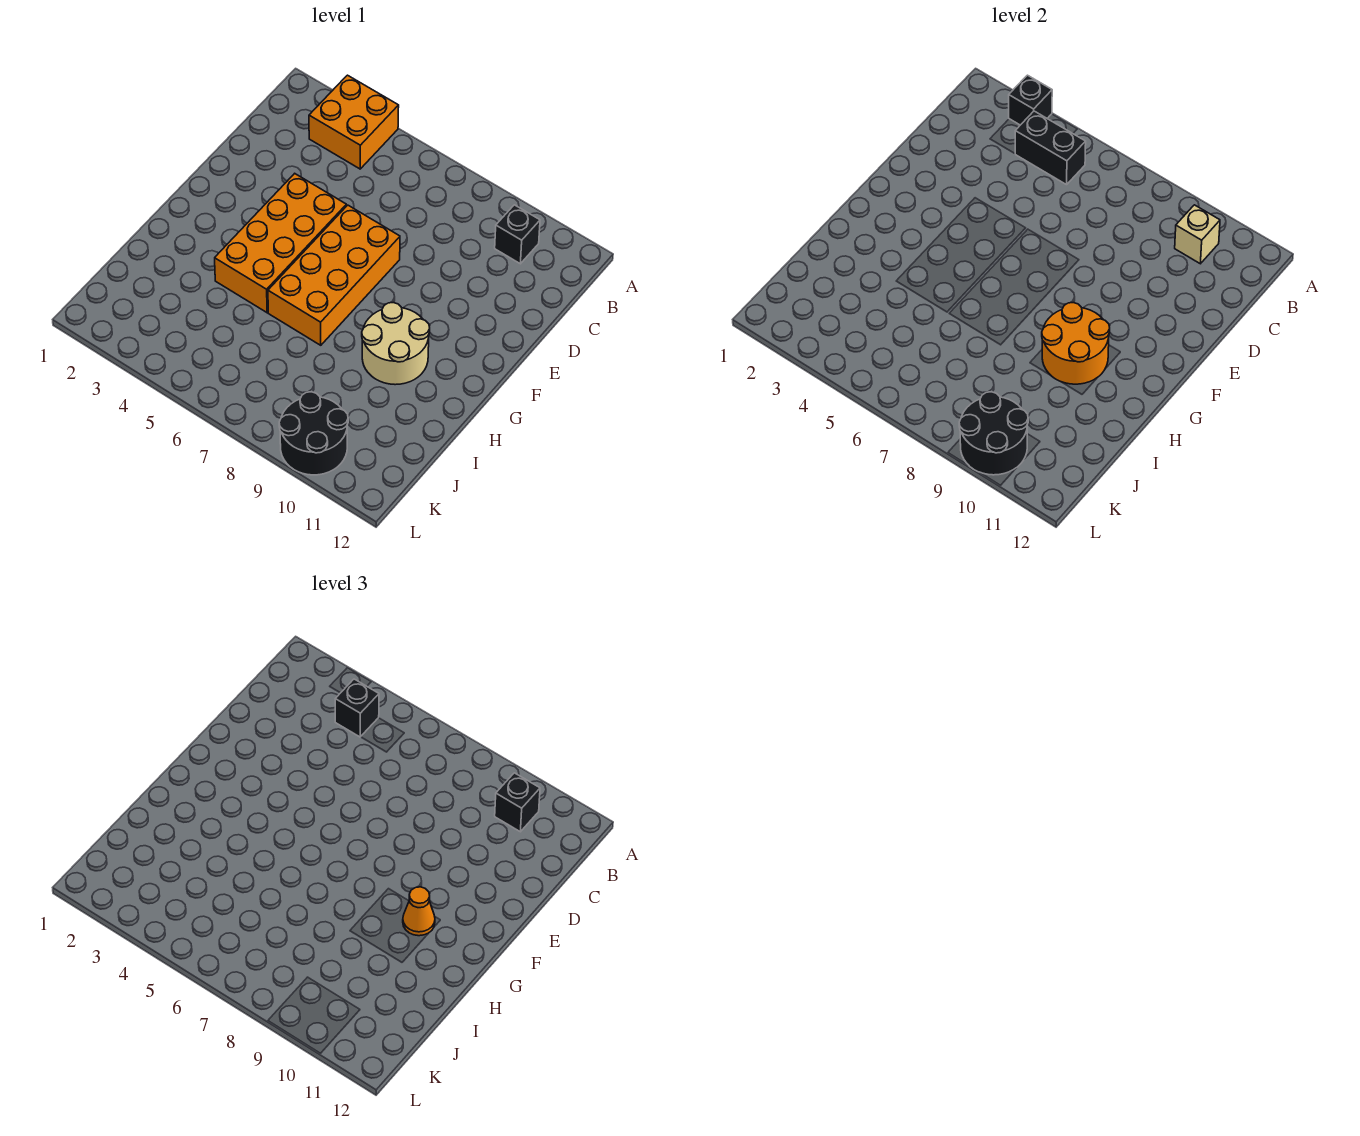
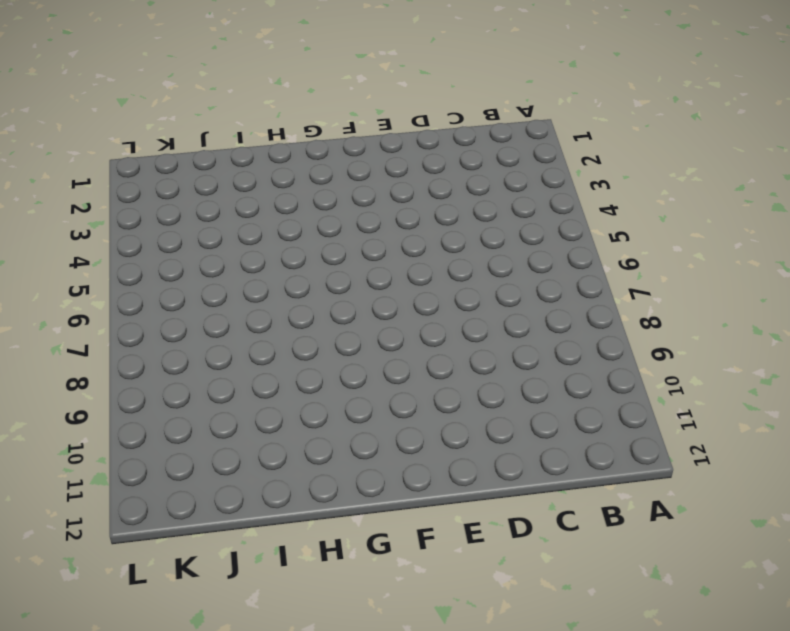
none -> orange 2x2 brick [309,75,399,169]
none -> black 1x1 brick [495,205,540,264]
none -> orange 2x4 brick [215,174,346,313]

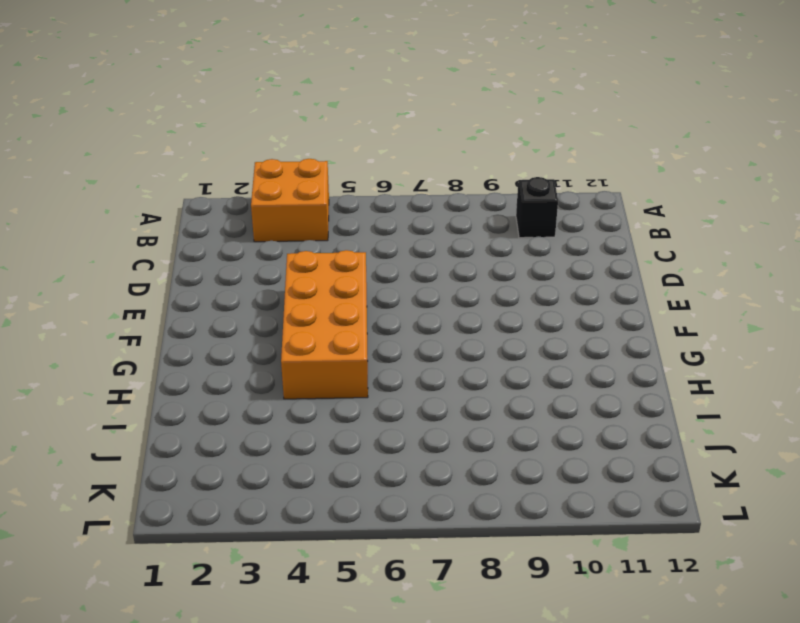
none -> orange 2x4 brick [268,205,400,345]
none -> tan 2x2 round brick [362,303,430,385]
none -> black 2x2 round brick [279,392,348,475]

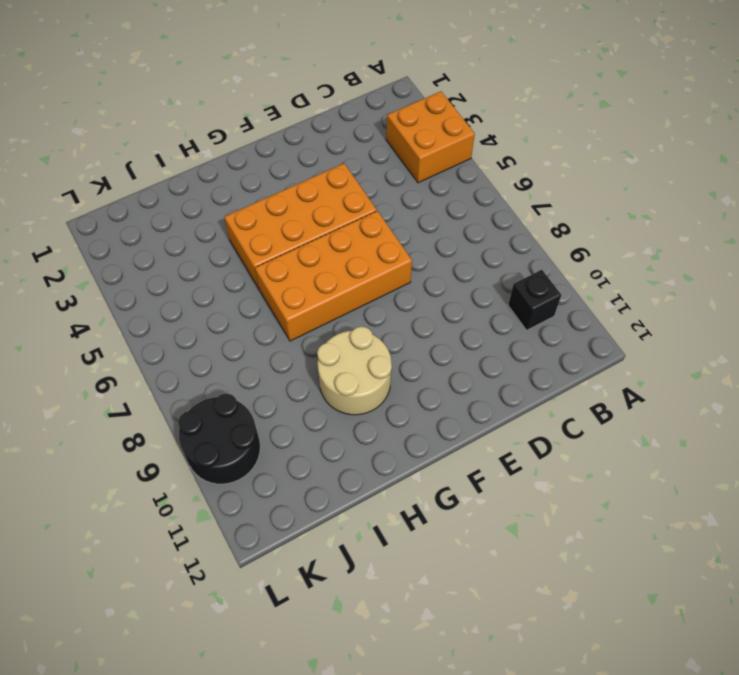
none -> black 1x1 brick [1009,75,1052,125]
none -> black 1x2 brick [1015,111,1086,185]
none -> tan 1x1 brick [1175,205,1220,264]

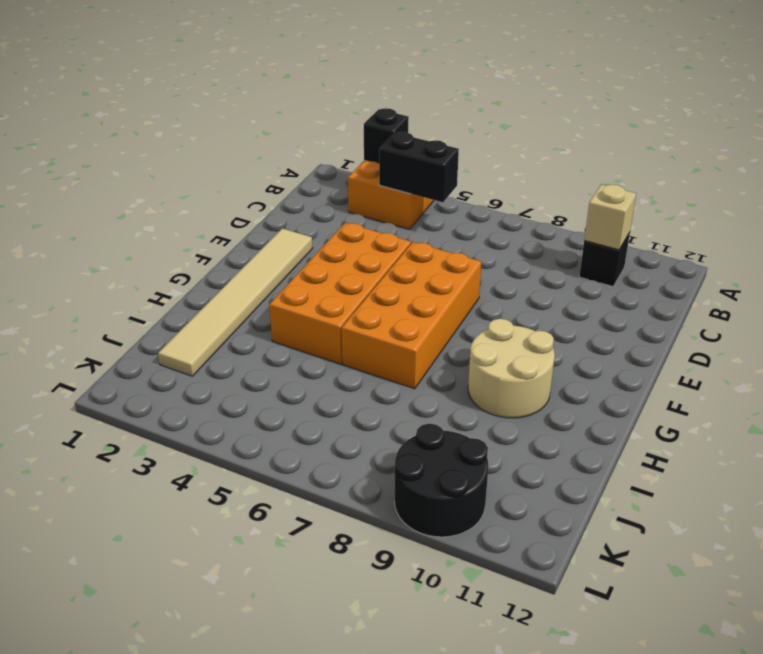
tan 1x6 tile [158,229,313,376] -> none
none -> orange 2x2 round brick [1042,303,1110,384]
none -> black 2x2 round brick [959,392,1028,475]
none -> black 1x1 brick [335,679,379,737]

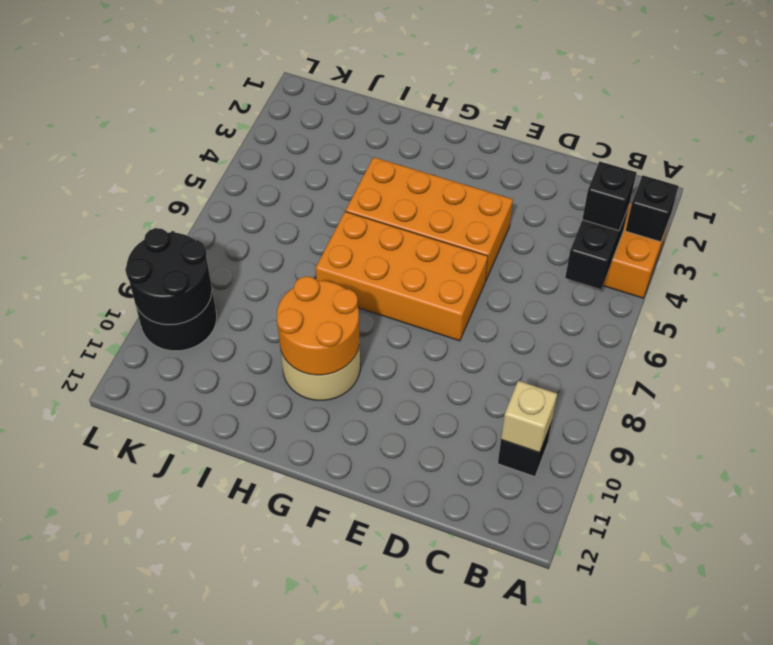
none -> black 1x1 brick [495,773,540,832]
none -> orange 1x1 cone [403,887,435,936]

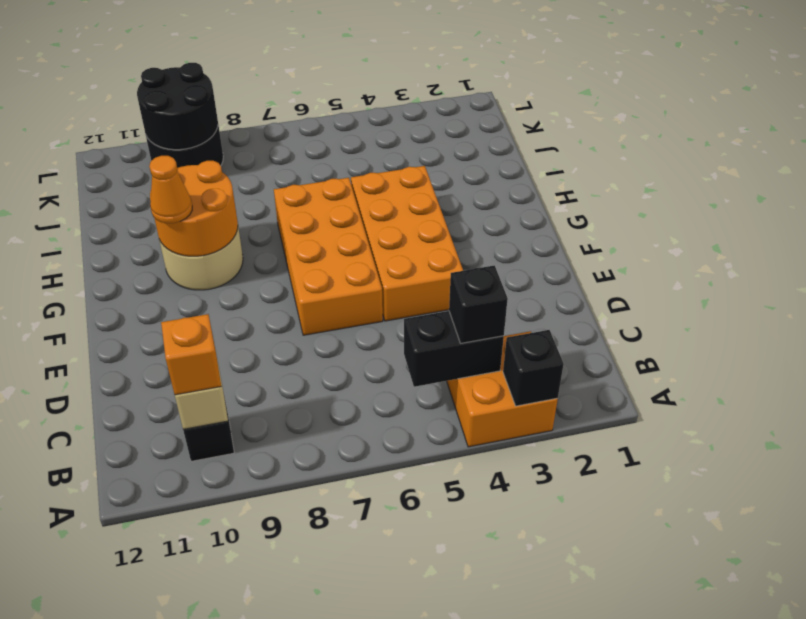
orange 1x1 brick [161,314,221,395] -> black 1x1 brick [495,773,540,832]

